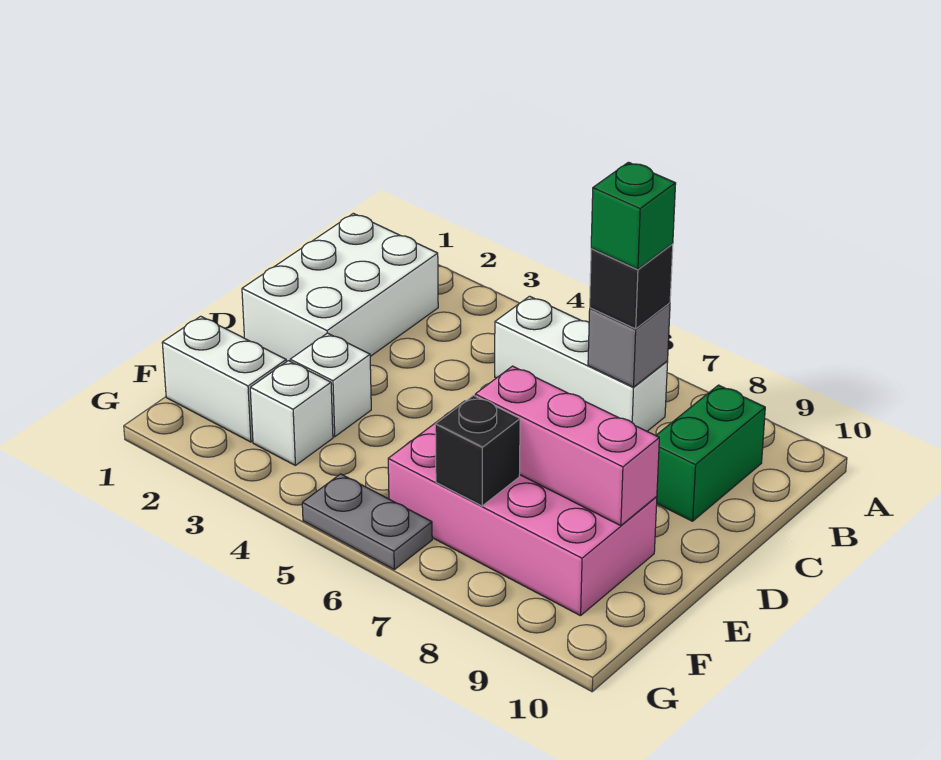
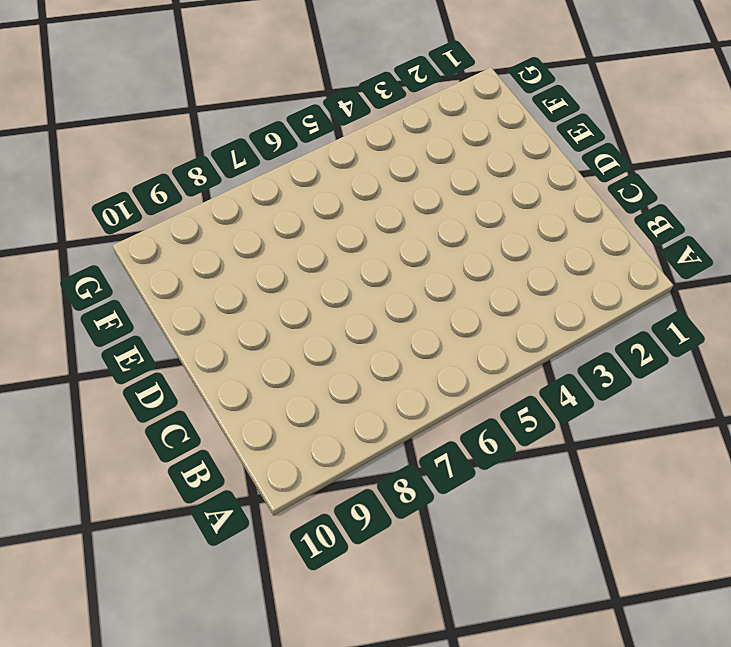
none -> white 2x3 brick [242,213,438,362]
none -> white 1x3 brick [495,296,668,431]
none -> green 1x2 brick [656,385,765,521]

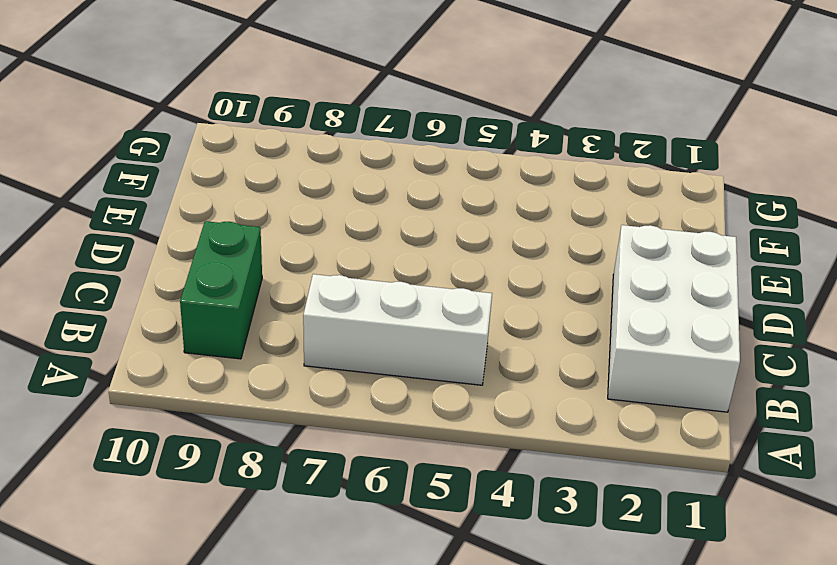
none -> white 1x1 brick [290,333,371,437]
none -> pink 2x4 brick [388,401,657,616]
none -> white 1x2 brick [162,316,286,442]

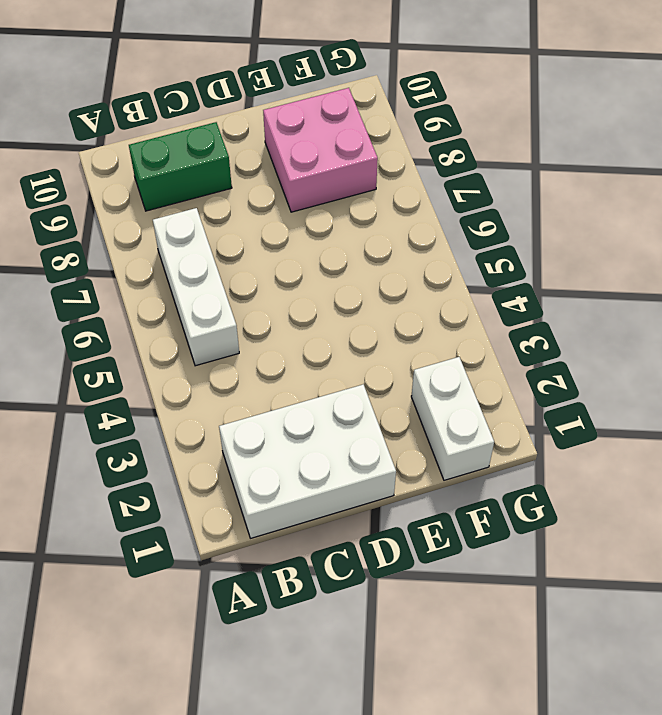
pink 2x2 brick [263,88,378,212] -> pink 2x4 brick [388,401,657,616]
none -> white 1x1 brick [290,333,371,437]
none -> white 1x1 brick [250,361,333,465]
none -> grey 1x2 plate [302,474,432,569]

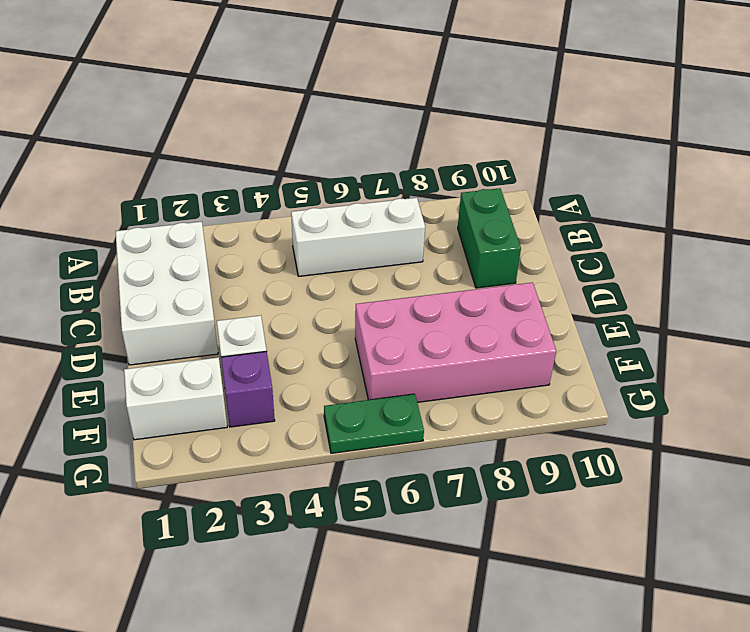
purple 1x1 brick [221,351,275,427] -> white 1x1 brick [250,361,333,465]
green 1x2 plate [324,394,424,453] -> grey 1x2 plate [302,474,432,569]
none -> grey 1x1 brick [588,303,670,387]
none -> pink 1x3 brick [475,366,659,526]
none -> black 1x1 brick [435,396,520,506]

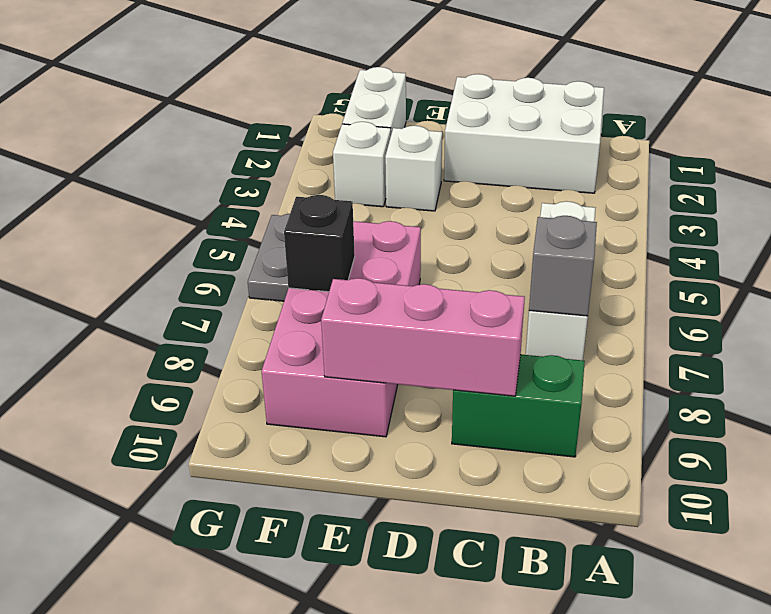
pink 1x3 brick [321,278,525,396] -> pink 1x3 brick turned to [475,366,659,526]
none -> black 1x1 brick [590,244,673,329]
none -> green 1x1 brick [591,162,676,269]

